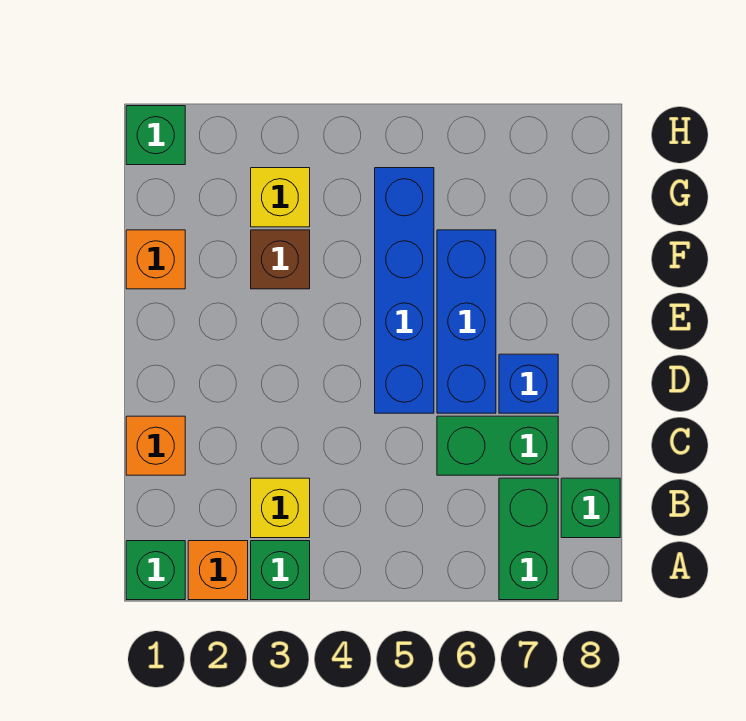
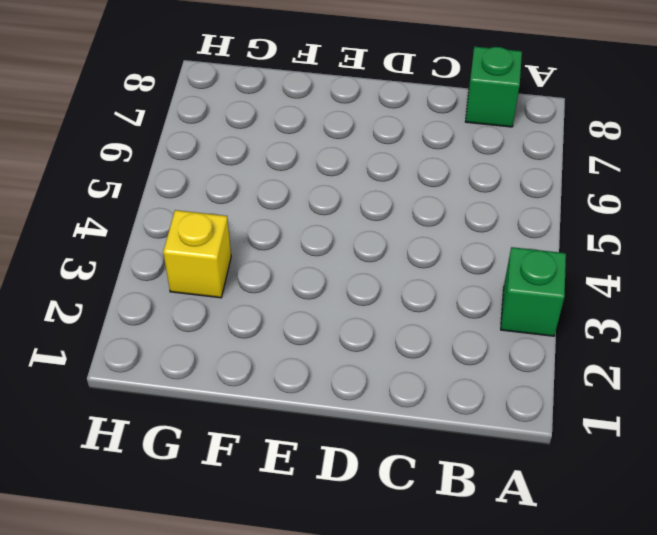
none -> green 1x1 brick [126,541,185,600]
none -> orange 1x1 brick [188,541,248,600]
none -> green 1x2 brick [499,478,558,600]

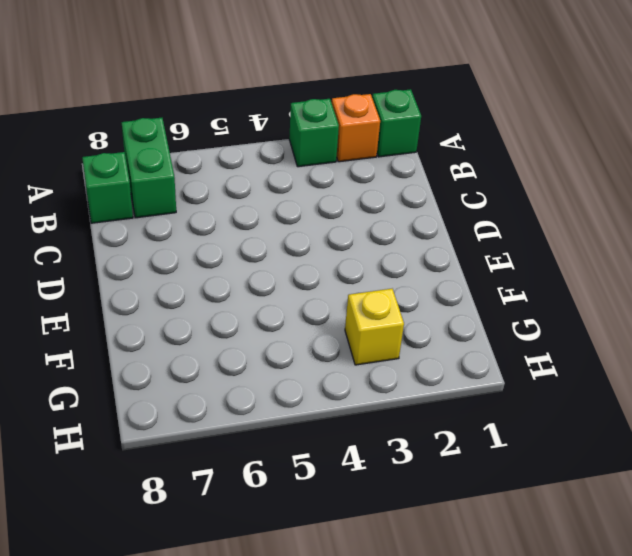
none -> yellow 1x1 brick [251,478,310,538]
none -> orange 1x1 brick [126,416,185,475]
none -> green 1x2 brick [437,416,558,475]

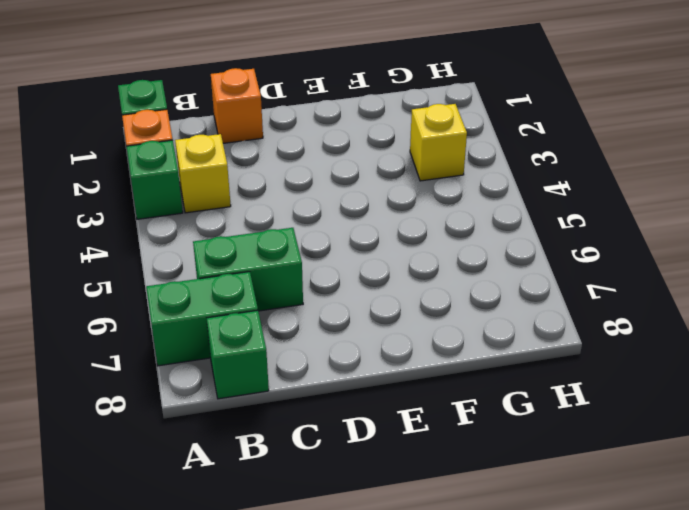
green 1x2 brick [193,228,303,311] -> green 1x2 brick turned to [437,416,558,475]
none -> blue 1x4 brick [375,168,434,413]
none -> blue 1x3 brick [437,230,496,413]
none -> blue 1x1 brick [499,354,558,413]

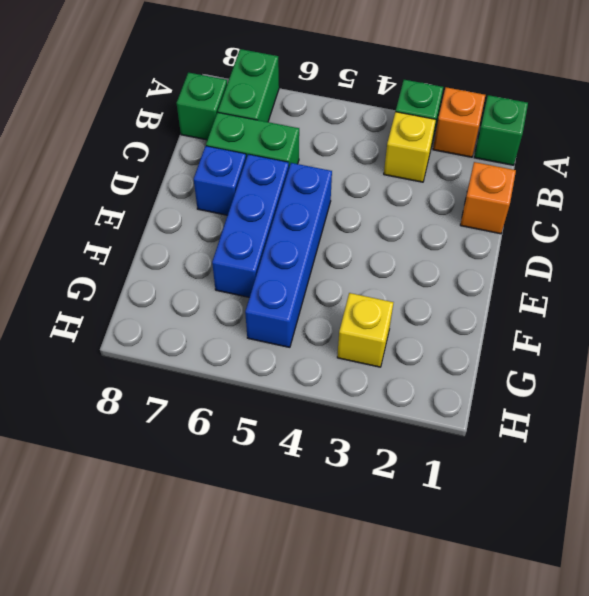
none -> orange 1x1 brick [126,230,185,289]
none -> brown 1x1 brick [251,230,310,289]
none -> green 1x1 brick [126,106,185,165]

